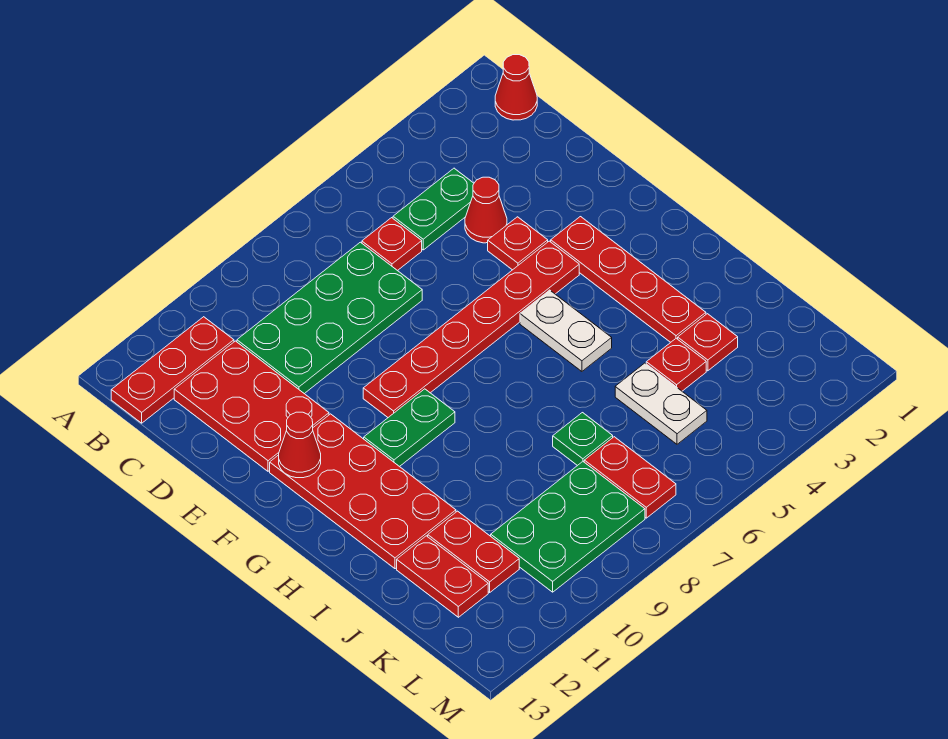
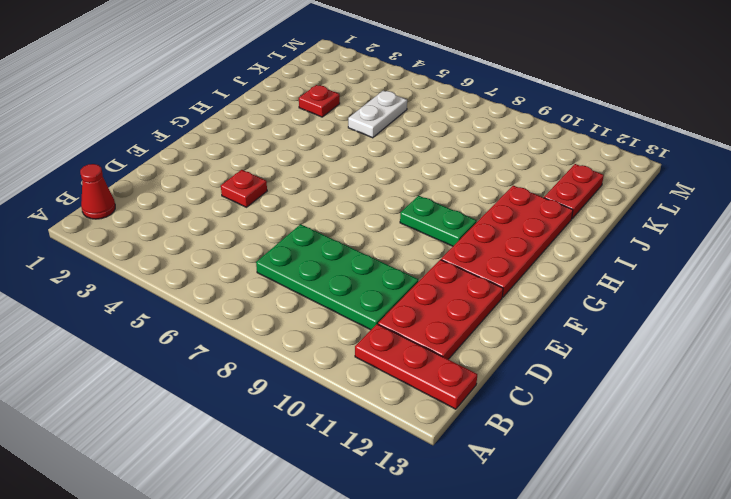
none -> green 1x2 plate [393,168,474,250]
none -> red 1x1 plate [362,218,422,271]
none -> red 1x1 cone [465,177,507,243]

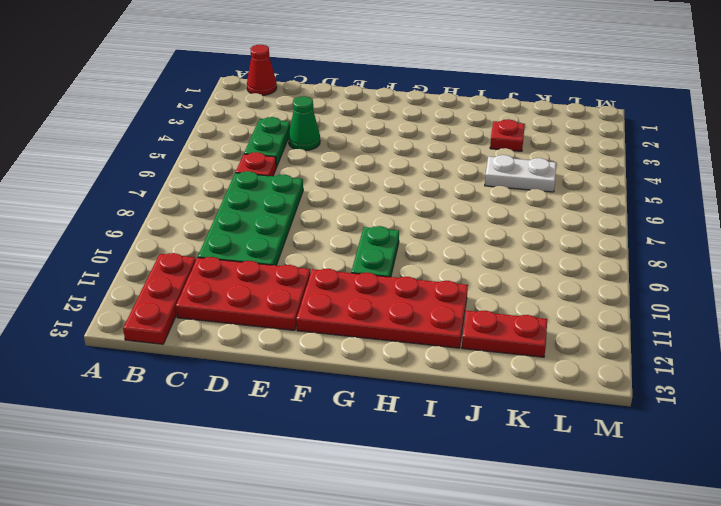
green 1x1 cone [288,96,320,151] -> red 1x1 cone [465,177,507,243]
none -> red 1x1 plate [488,217,548,270]
none -> red 1x4 plate [551,217,706,342]
none -> red 1x6 plate [363,241,579,417]

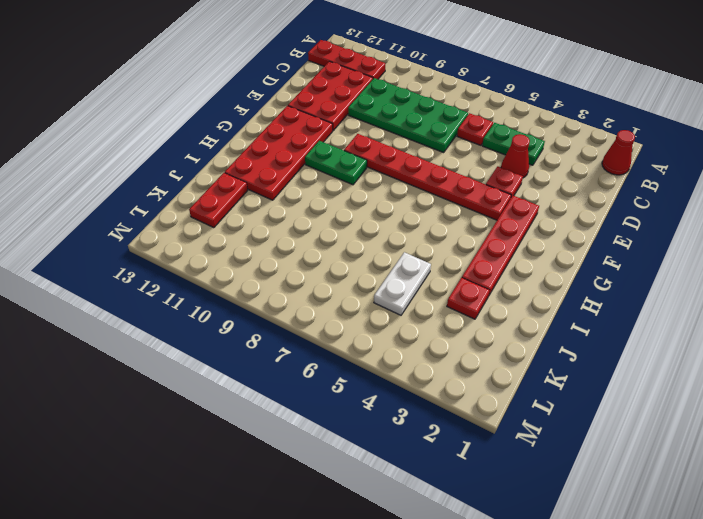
none -> white 1x2 plate [520,290,612,371]
none -> red 1x1 plate [646,338,706,391]
none -> green 1x1 plate [553,413,613,466]

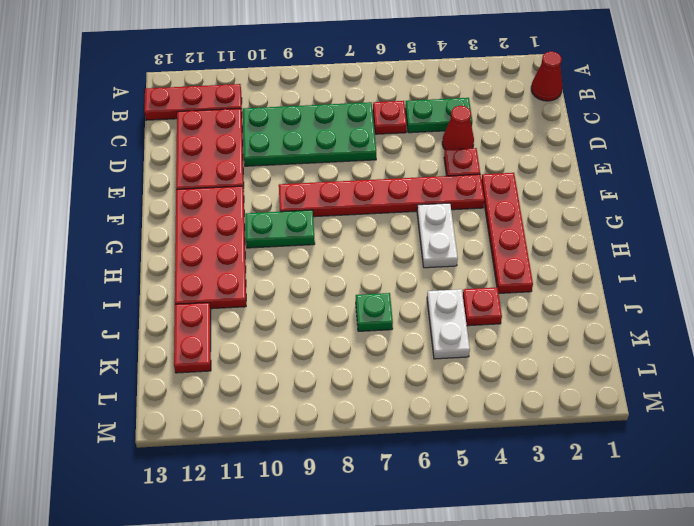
none -> red 1x1 plate [678,314,738,371]
none -> red 1x2 plate [428,511,519,592]
none -> red 1x2 plate [584,437,676,518]

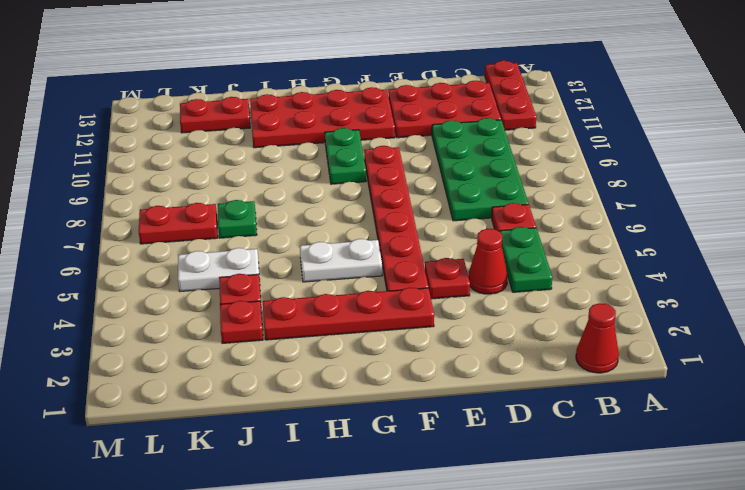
none -> red 1x2 plate [428,511,519,592]
none -> green 2x3 plate [491,462,645,592]
none -> red 1x1 cone [279,412,321,478]

